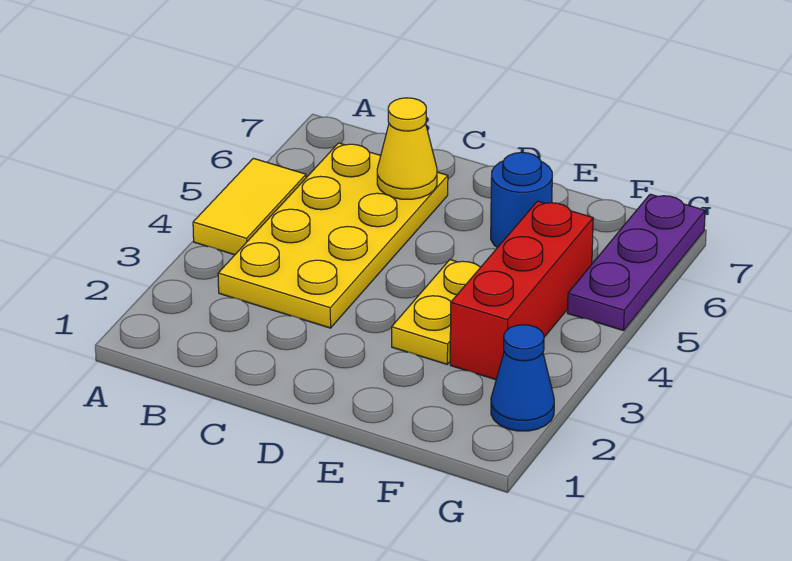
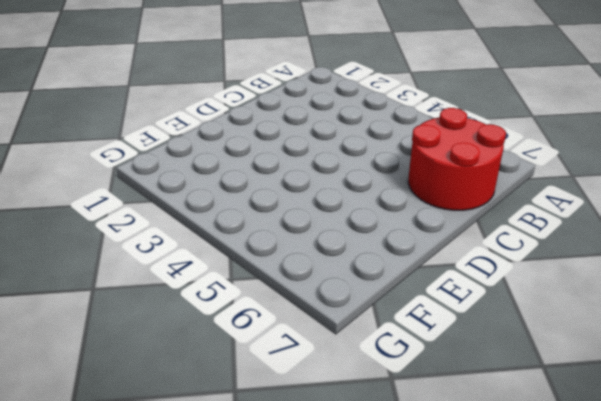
red 2x2 round brick [408,108,506,210] -> yellow 2x4 plate [218,143,448,328]
none -> yellow 1x2 tile [193,158,306,255]
none -> yellow 1x2 plate [392,260,481,364]

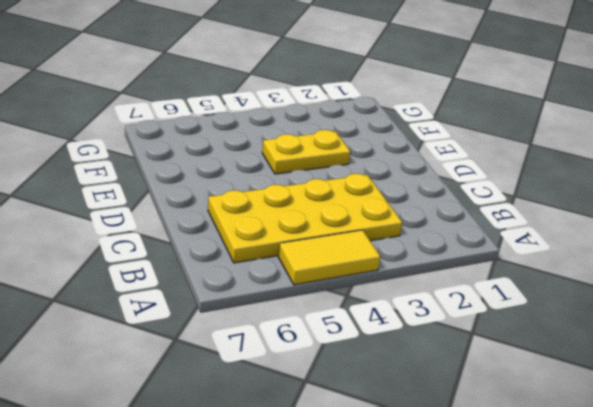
none -> blue 1x1 round brick [491,152,552,248]
none -> red 1x3 brick [450,201,593,380]

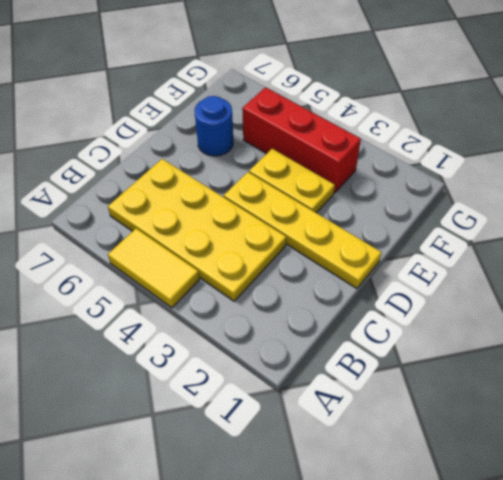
yellow 1x4 plate [224,172,382,288] -> none
none -> blue 1x1 cone [491,325,554,431]
none -> purple 1x3 plate [567,194,705,331]

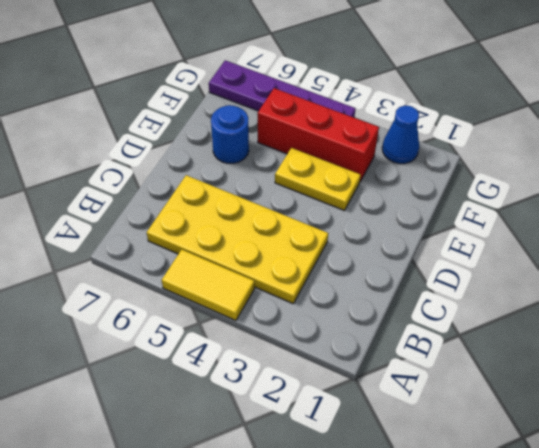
purple 1x4 plate [209,60,356,117] -> purple 1x3 plate [567,194,705,331]
none -> yellow 1x1 cone [377,98,437,199]

